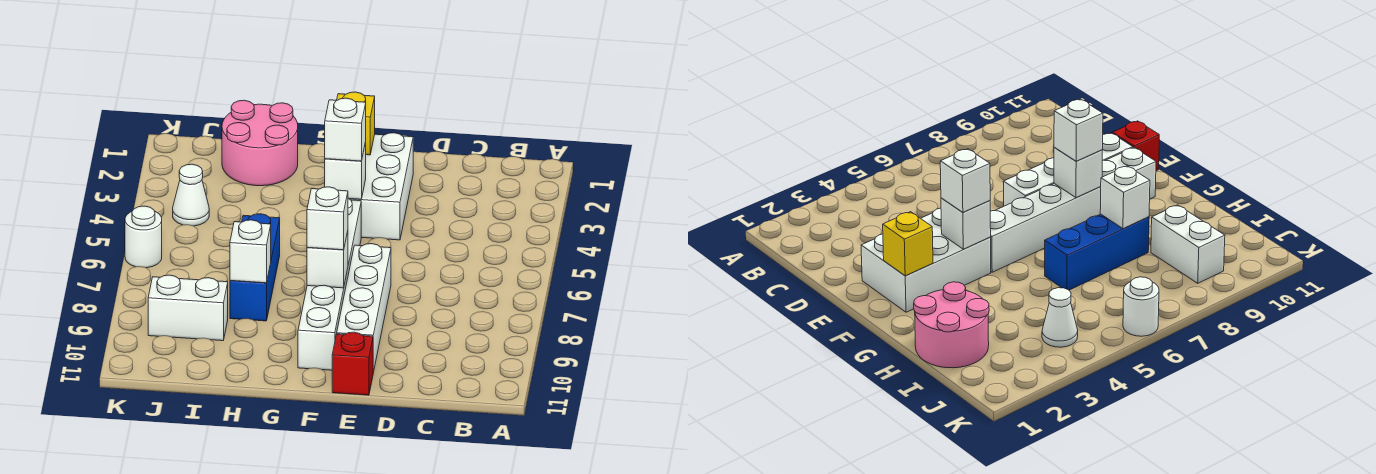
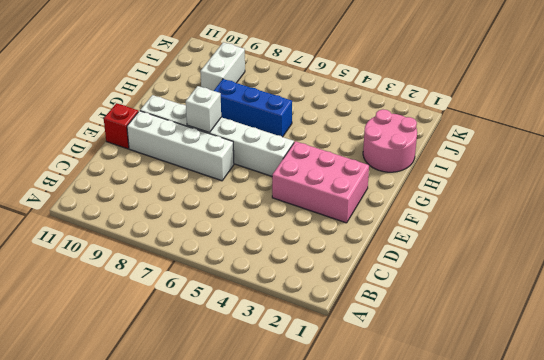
pink 2x3 brick [272,141,369,223] -> white 2x3 brick [350,133,413,240]
none -> white 1x1 cone [173,164,209,226]
none -> white 1x1 round brick [125,206,162,268]
none -> yellow 1x1 brick [337,92,375,155]

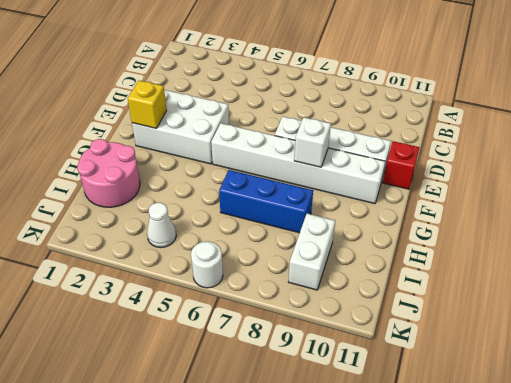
none -> white 1x1 brick [325,142,366,199]
none -> white 1x1 brick [230,220,271,283]
none -> white 1x1 brick [325,98,366,161]

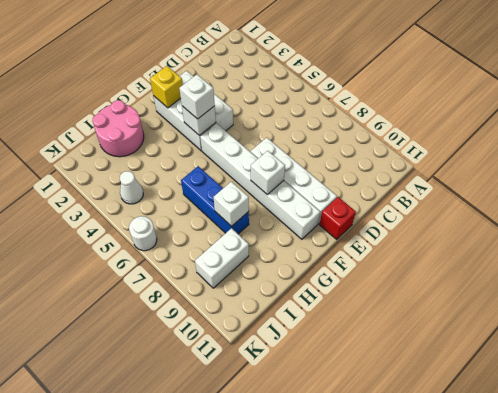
none -> white 1x1 brick [307,187,348,250]

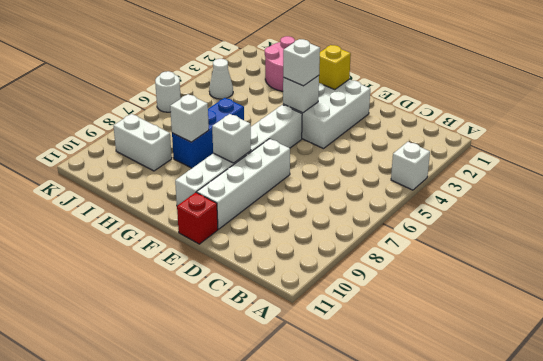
white 1x1 brick [391,142,430,190] -> white 1x1 brick moved to [307,187,348,250]

